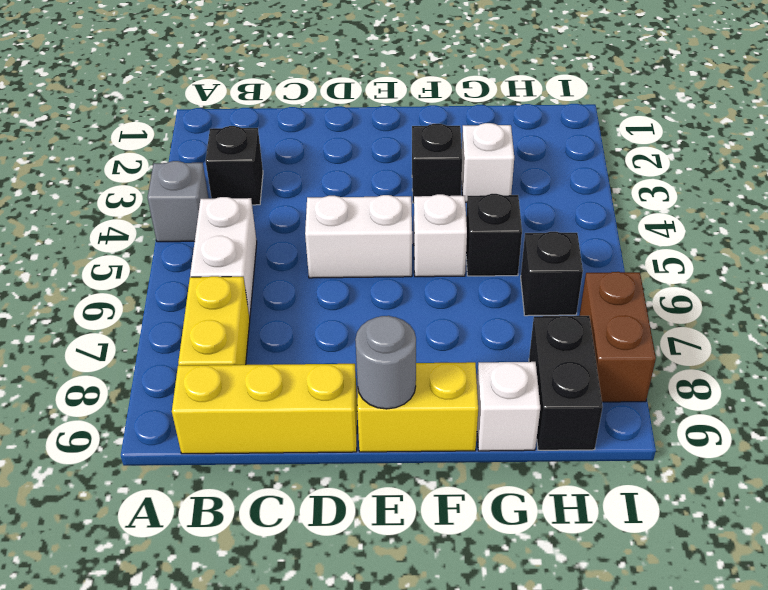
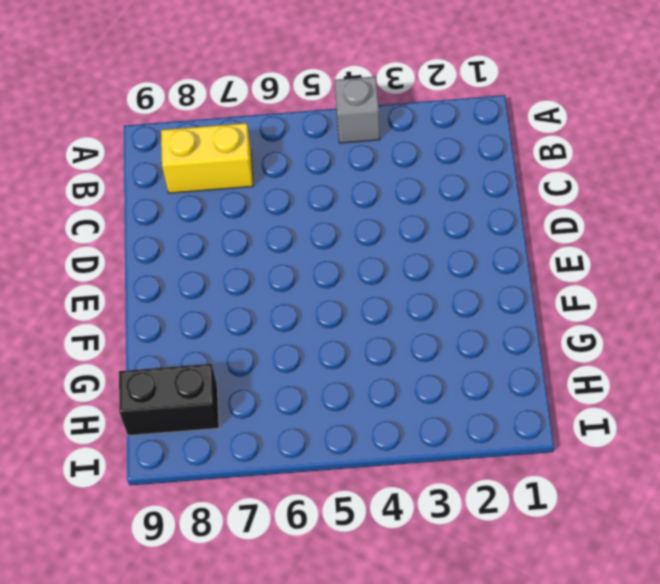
none -> black 1x1 brick [206,126,263,205]
none -> white 1x2 brick [190,197,257,318]
none -> yellow 1x3 brick [172,364,357,454]

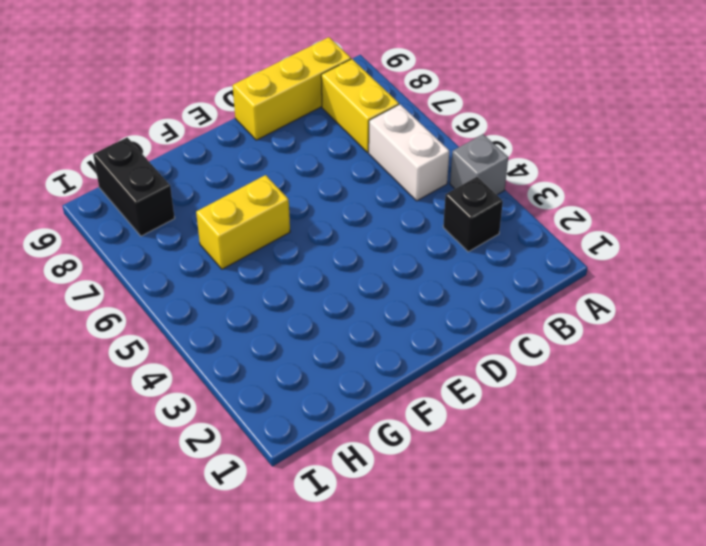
yellow 1x2 brick [196,175,290,269] -> yellow 1x2 brick moved to [357,362,478,452]
none -> white 1x2 brick [305,195,412,278]
none -> black 1x1 brick [412,124,462,203]
none -> white 1x1 brick [414,194,467,277]

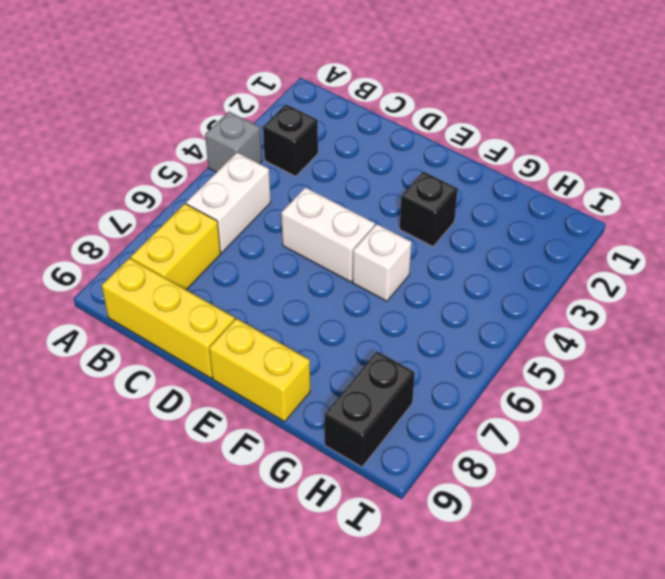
none -> white 1x1 brick [462,123,514,202]
none -> black 1x1 brick [466,194,522,276]
none -> white 1x1 brick [477,362,540,451]

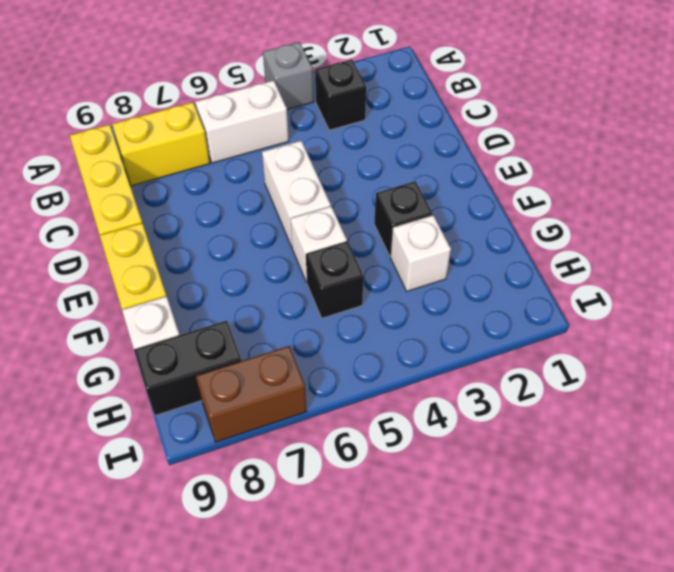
none -> black 1x1 brick [521,232,583,316]
none -> grey 1x1 round brick [355,316,416,409]

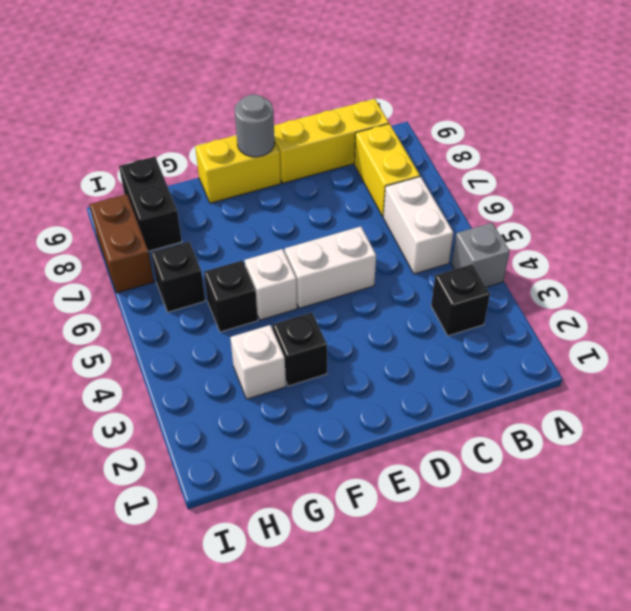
none -> white 1x1 brick [477,362,540,451]

